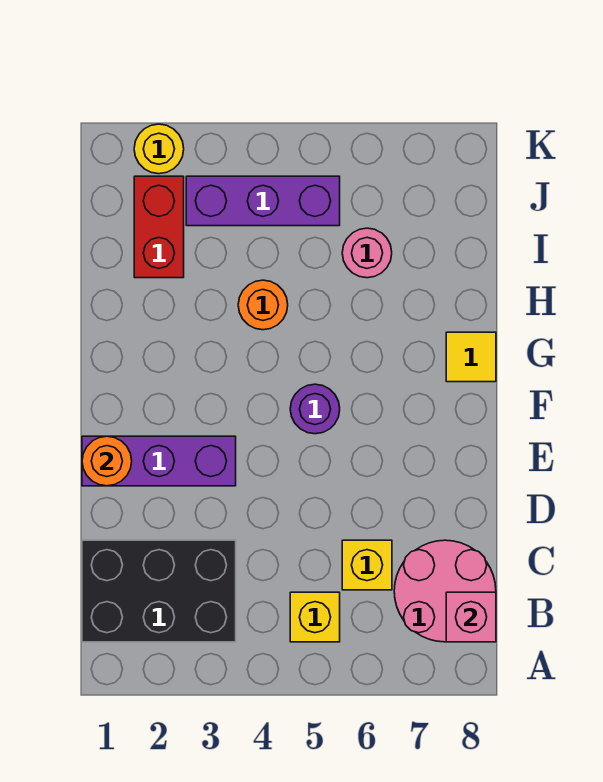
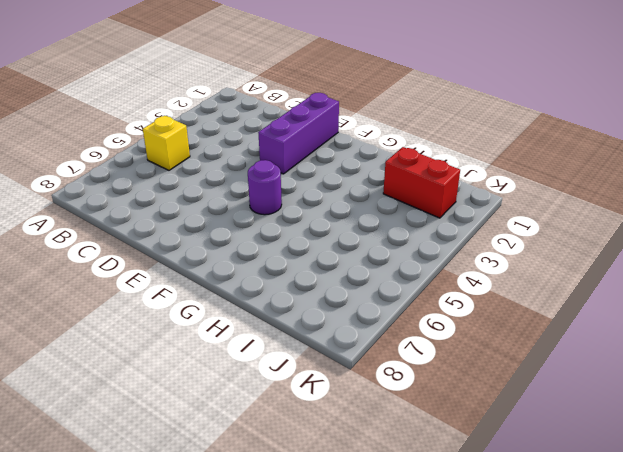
none -> black 2x3 brick [82,540,236,642]
none -> pink 2x2 round brick [394,540,496,642]
none -> yellow 1x1 brick [342,540,392,590]

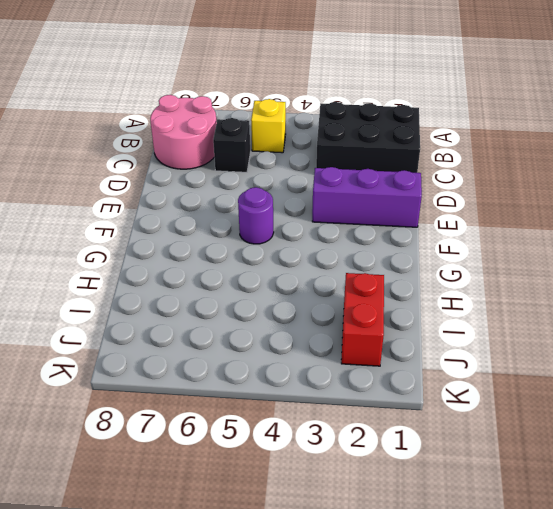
black 1x1 brick [213,118,250,172] -> yellow 1x1 brick [342,540,392,590]
none -> yellow 1x1 tile [446,332,496,382]
none -> orange 1x1 round brick [238,280,288,330]
none -> pink 1x1 round brick [342,228,392,278]

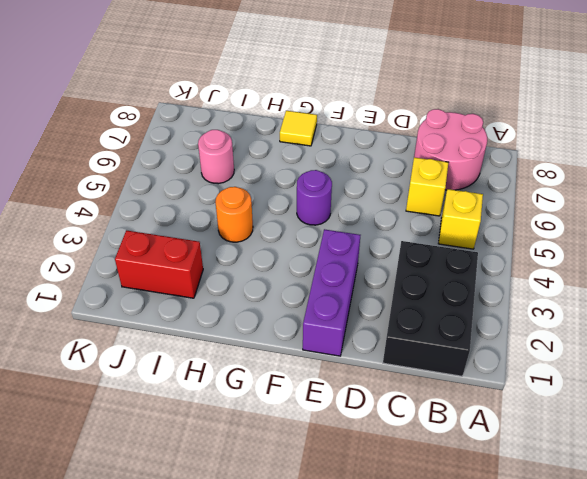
none -> purple 1x3 brick [186,176,340,226]
none -> yellow 1x1 round brick [134,124,184,174]
none -> pink 1x1 brick [446,592,496,642]

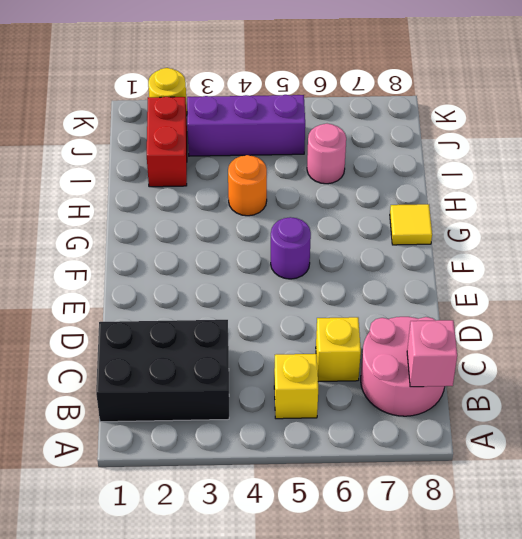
none -> purple 1x3 brick [82,436,236,486]
none -> orange 1x1 round brick [82,436,132,486]

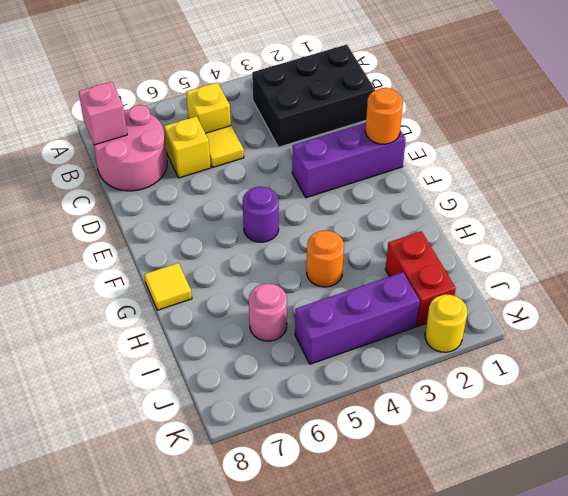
yellow 1x1 tile [206,126,244,168] -> none

